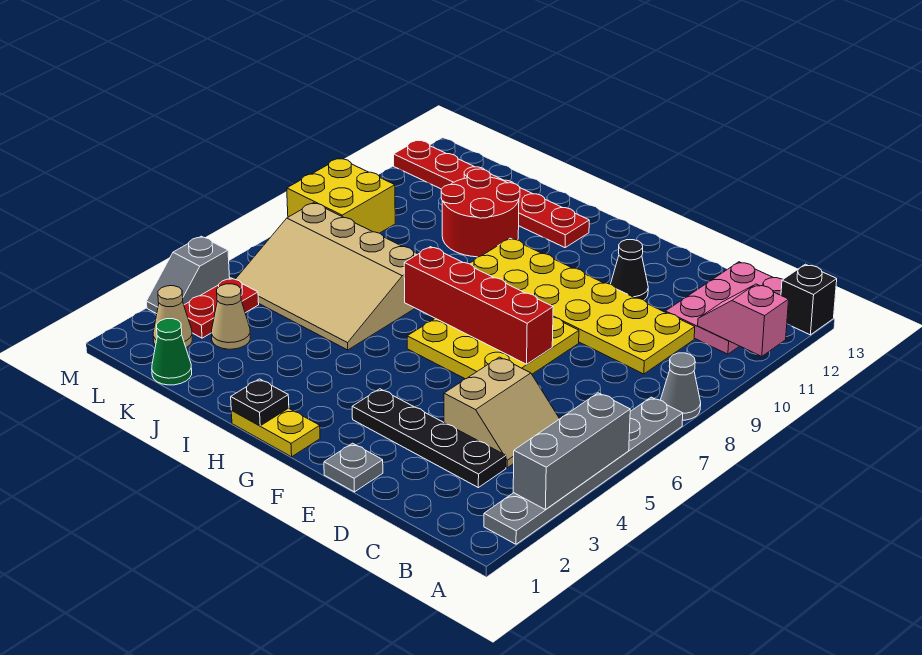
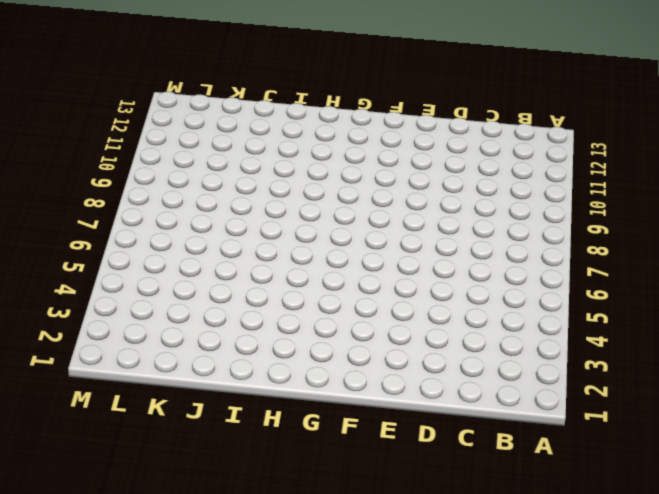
none -> grey 1x6 plate [484,397,683,544]
none -> grey 1x1 cone [661,353,701,420]
none -> black 1x1 brick [781,264,837,335]

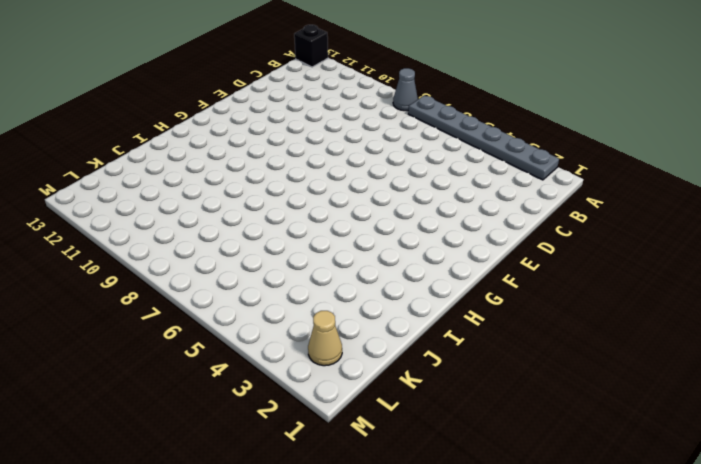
none -> pink 2x3 plate [665,262,783,354]
none -> black 1x4 plate [352,389,506,488]
none -> tan 2x2 slope [444,357,559,468]

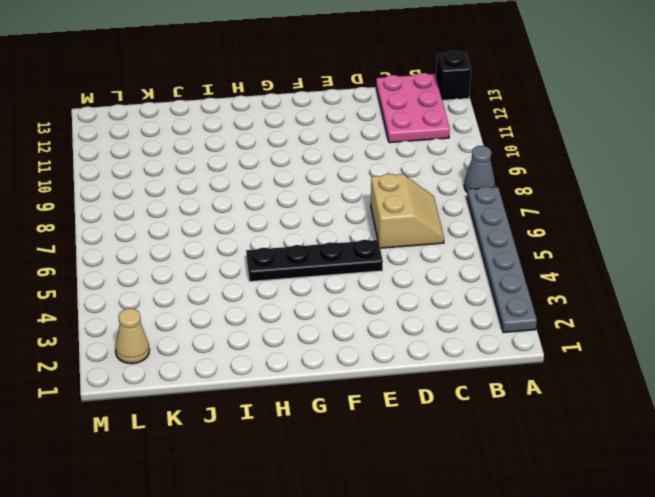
tan 2x2 slope [371,174,444,248] -> tan 2x2 slope moved to [444,357,559,468]
black 1x4 plate [246,240,383,281] -> black 1x4 plate moved to [352,389,506,488]
none -> yellow 2x6 plate [469,238,695,374]
none -> grey 1x1 plate [324,443,383,492]
none -> yellow 3x3 plate [407,317,579,379]

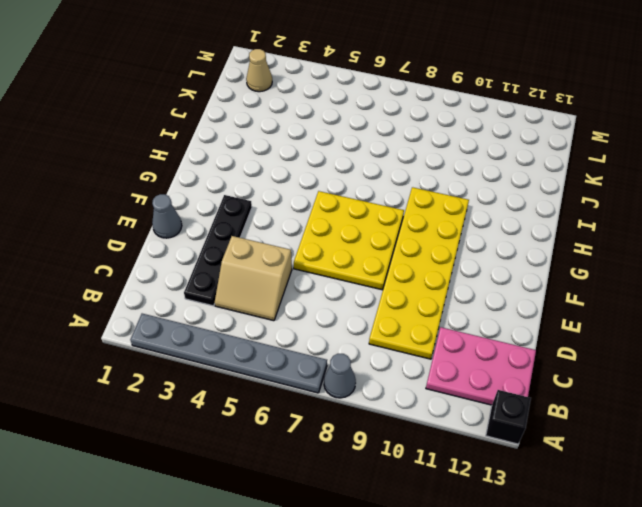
grey 1x1 cone [152,194,182,238] -> grey 1x1 plate [324,443,383,492]
none -> black 1x1 cone [611,240,648,300]
none -> yellow 1x2 plate [231,408,320,457]
none -> red 1x6 plate [394,140,589,248]

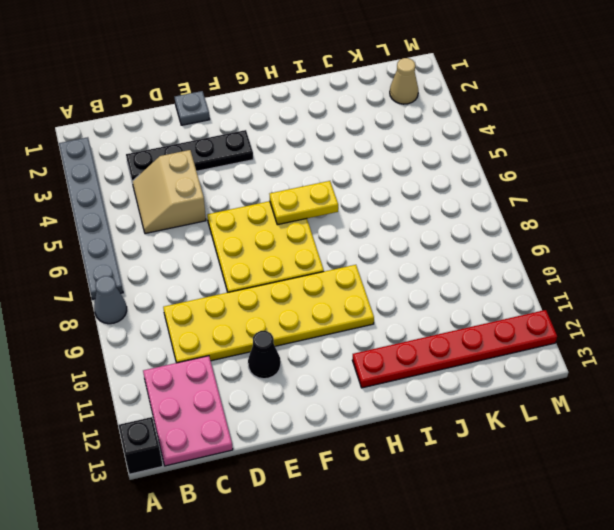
yellow 1x2 plate [270,181,338,225] -> yellow 1x2 plate moved to [231,408,320,457]
none -> tan 3x4 slope [235,203,417,350]
none -> red 2x2 round brick [441,169,520,257]
none -> green 1x1 cone [152,319,192,385]

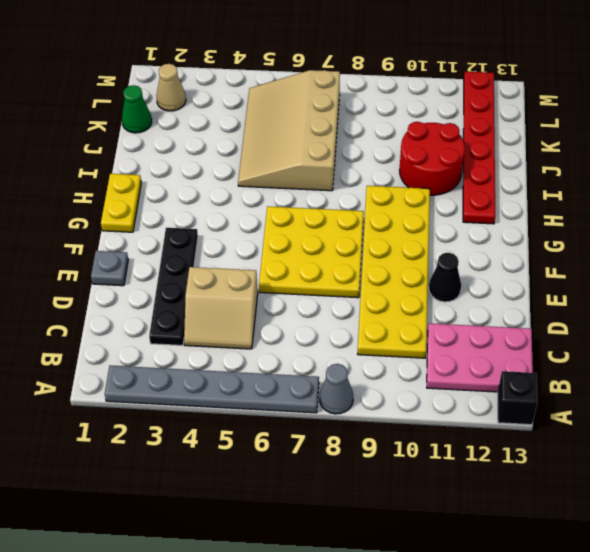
none -> tan 1x1 cone [212,284,250,349]
none -> red 1x2 plate [184,278,259,338]
none -> yellow 2x2 brick [287,158,395,233]

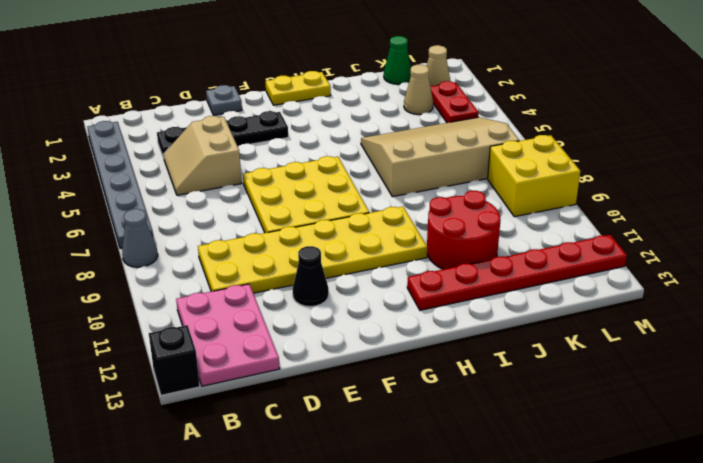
none -> grey 1x2 slope [147,236,230,314]
none -> grey 1x3 brick [513,393,630,509]
none -> pink 1x2 slope [698,284,789,357]

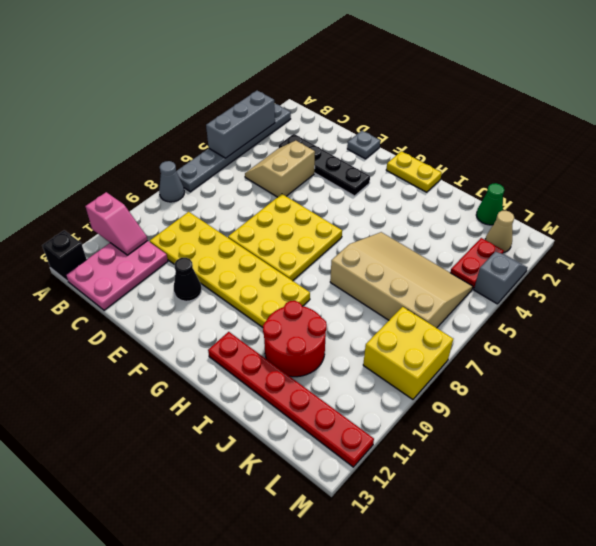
none -> tan 1x1 cone [212,284,250,349]
none -> red 1x4 brick [404,247,553,364]
none -> black 1x1 plate [231,379,289,426]

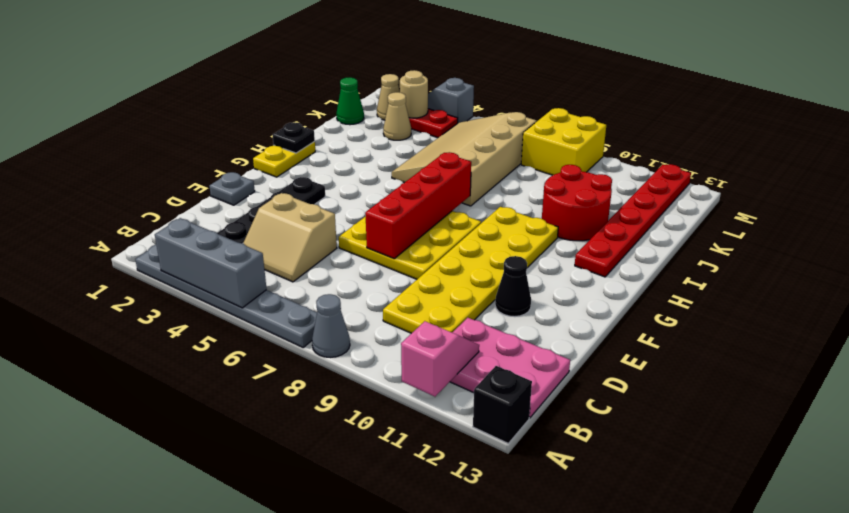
tan 1x1 round brick [400,70,428,118] -> none

